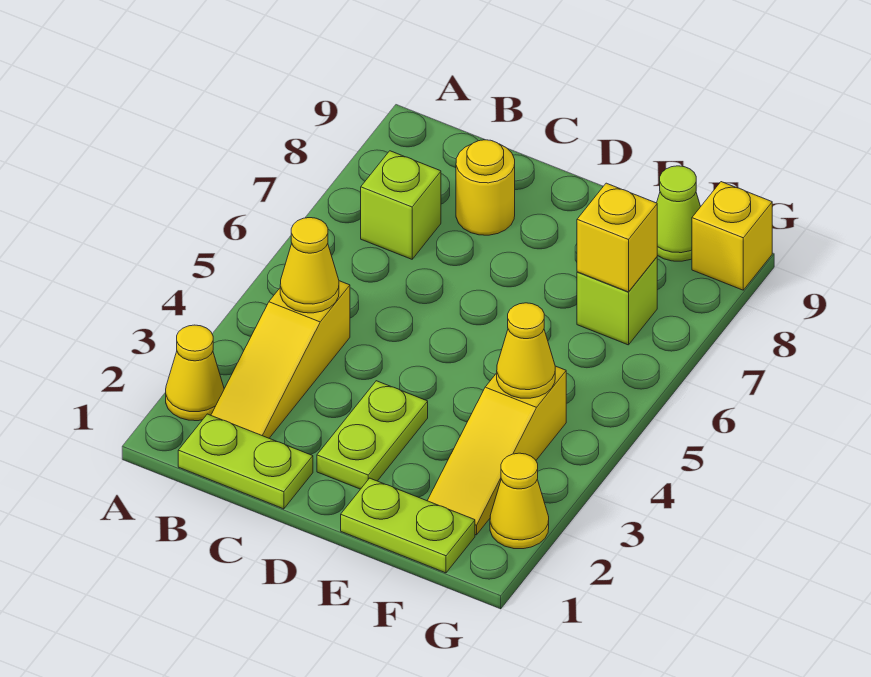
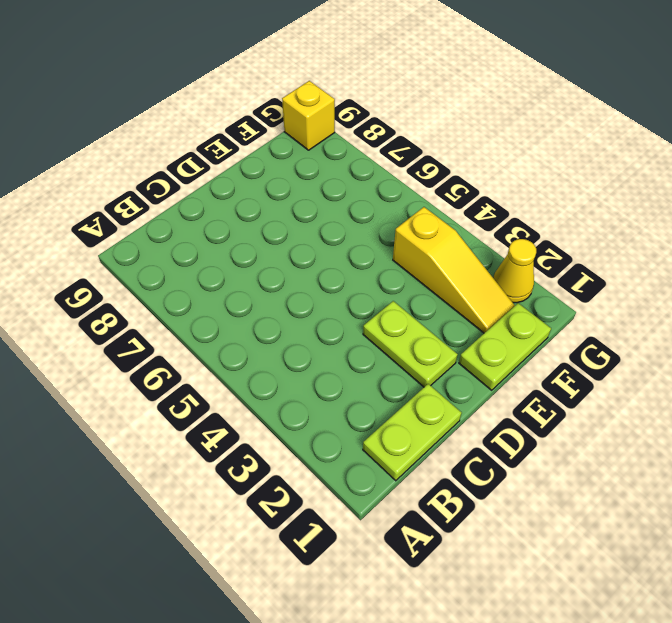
none -> yellow 1x1 cone [166,325,224,421]
none -> yellow 1x3 slope [211,281,350,438]
none -> lime 1x1 brick [361,151,441,259]

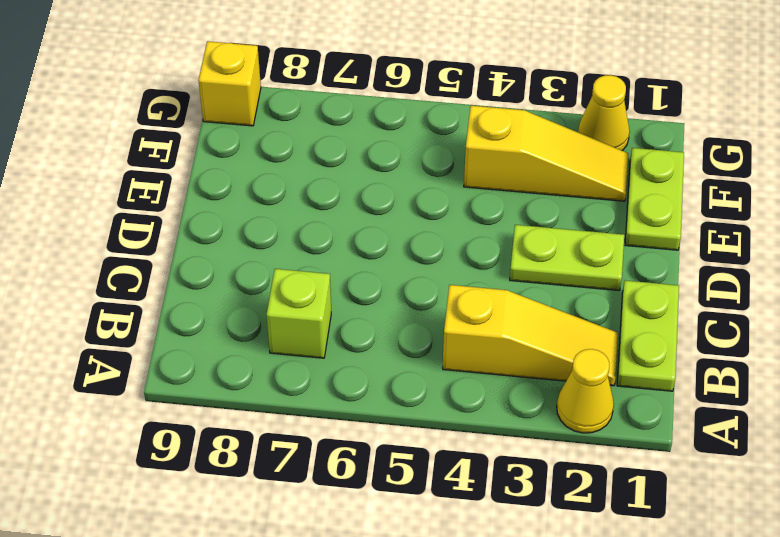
none -> yellow 1x1 round brick [456,140,515,235]
none -> lime 1x1 brick [577,257,657,345]
none -> lime 1x1 cone [657,166,701,261]

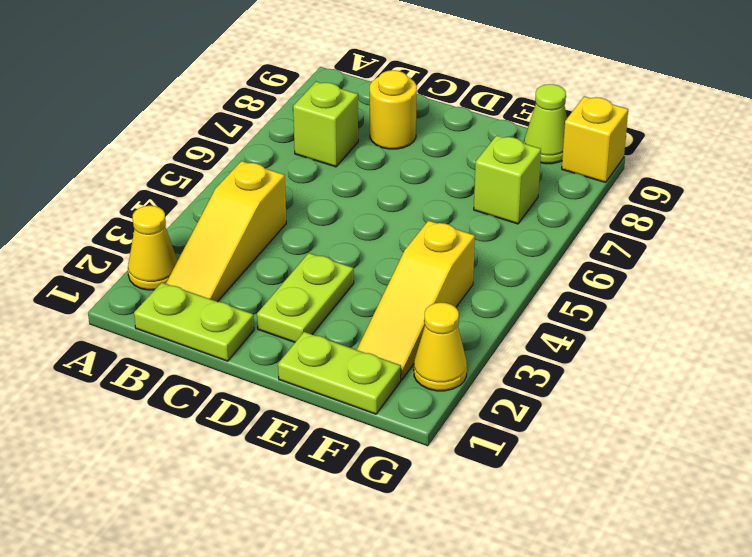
none -> yellow 1x1 cone [280,218,339,313]
none -> yellow 1x1 cone [497,303,555,398]
none -> yellow 1x1 brick [577,183,657,292]

